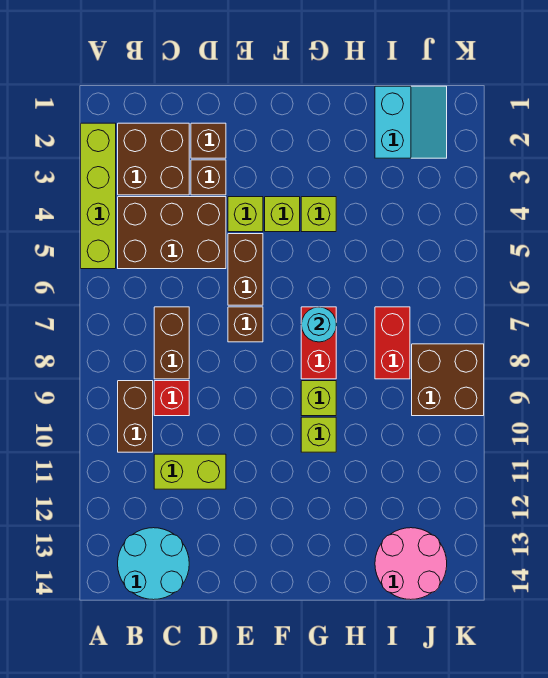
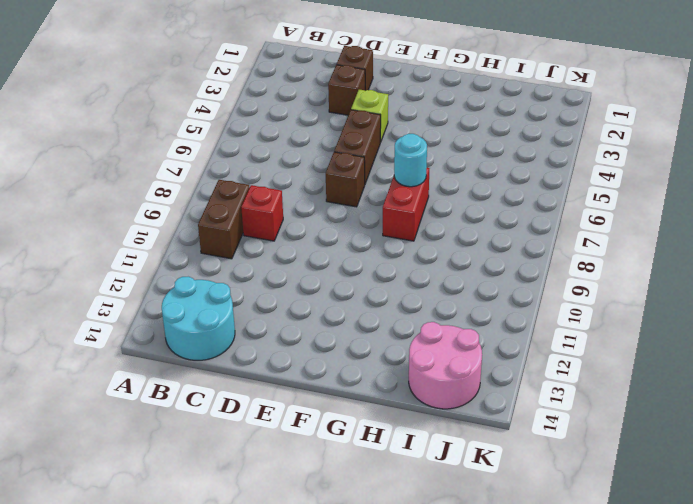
none -> lime 1x4 brick [81,123,116,269]
none -> brown 2x2 brick [118,123,189,195]
none -> brown 2x3 brick [118,197,226,269]

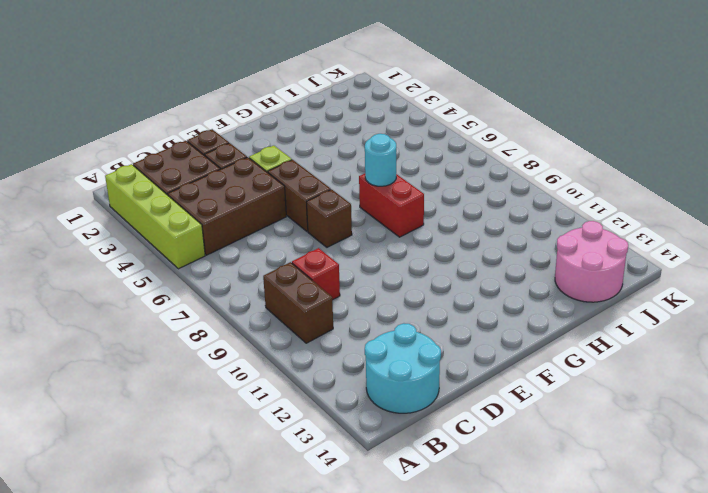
none -> brown 1x2 brick [154,307,189,379]
none -> lime 1x2 brick [154,454,226,489]
none -> lime 1x1 brick [265,197,300,232]

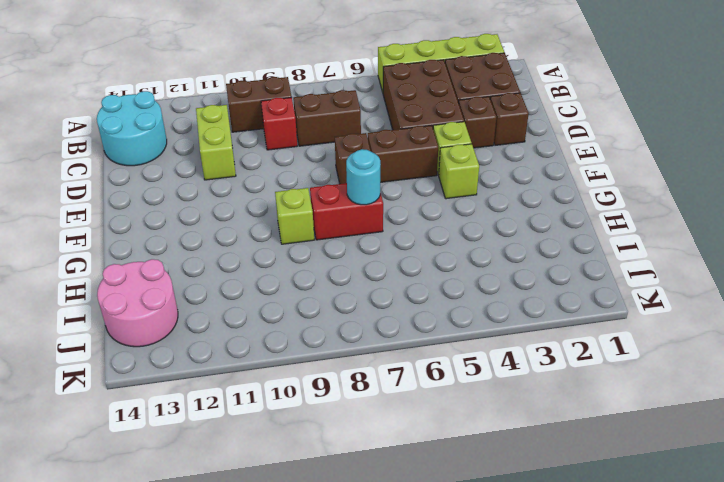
none -> lime 1x1 brick [301,197,336,232]
none -> lime 1x1 brick [301,417,336,452]
none -> cyan 2x2 slope [375,86,447,158]

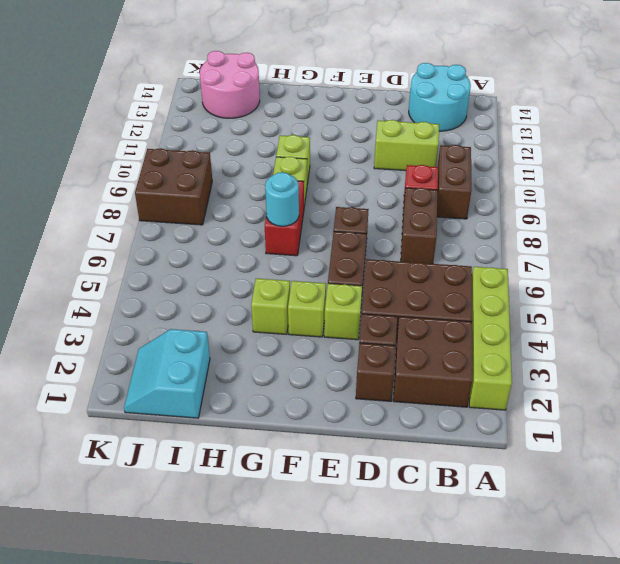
none -> red 1x2 brick [375,307,410,379]

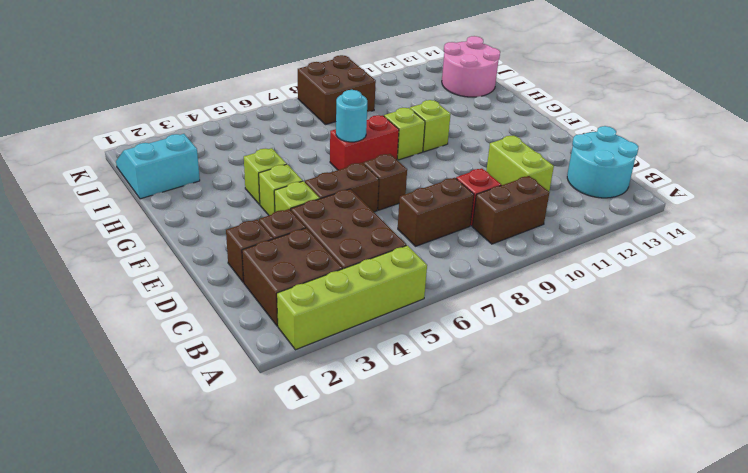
none -> red 1x2 brick [375,307,410,379]

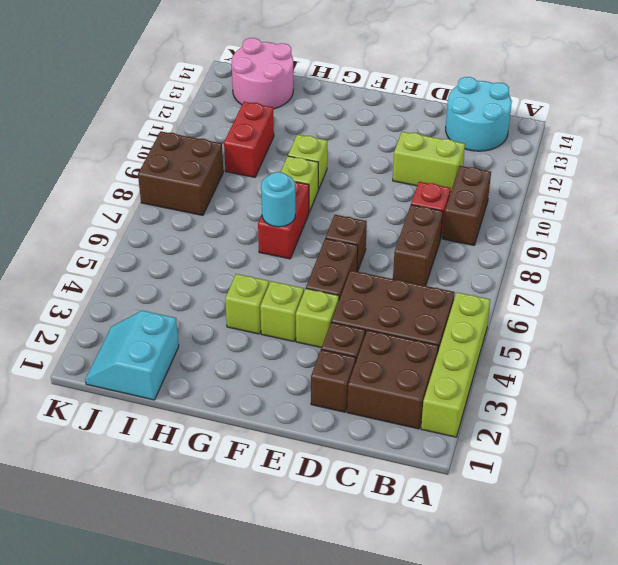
red 1x2 brick [224,102,274,177] -> red 1x2 brick moved to [375,307,410,379]

